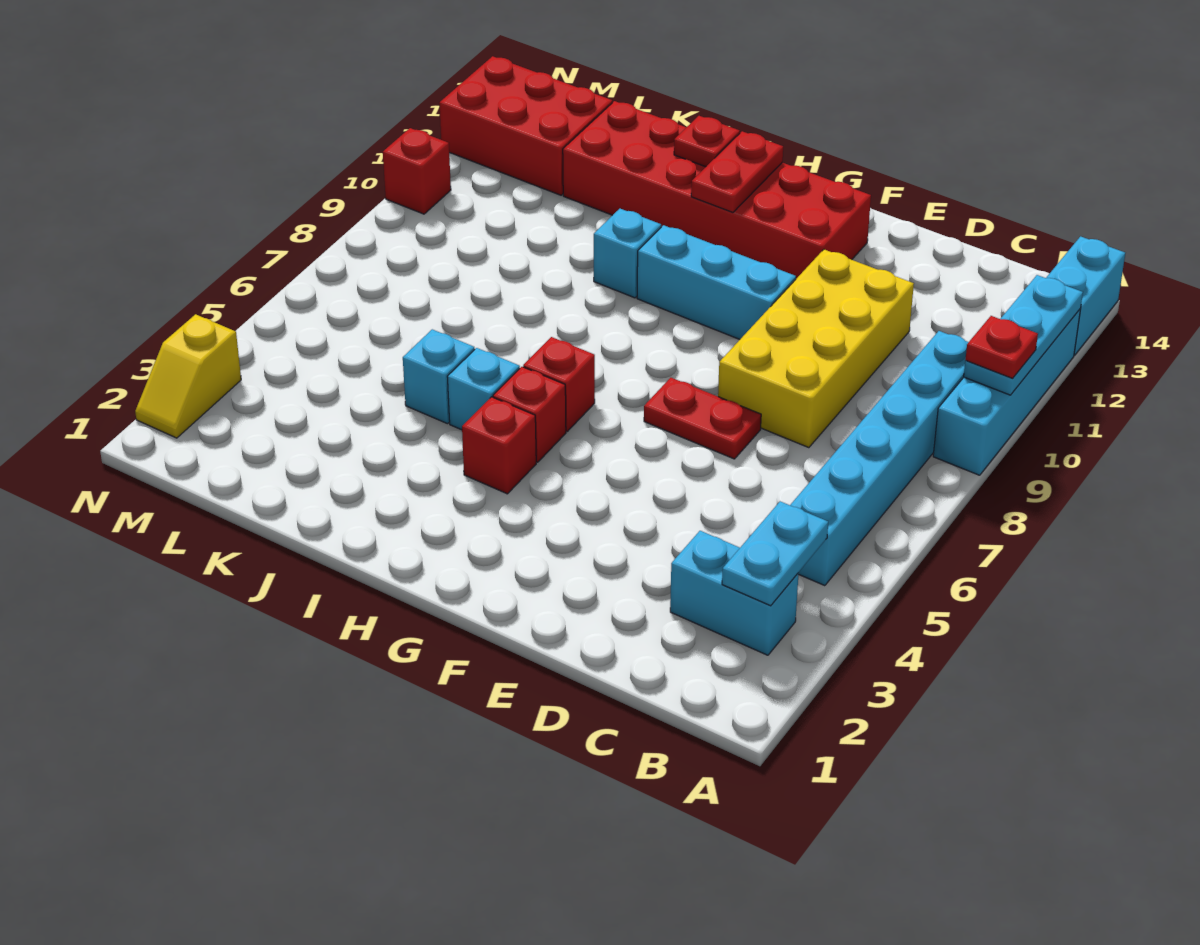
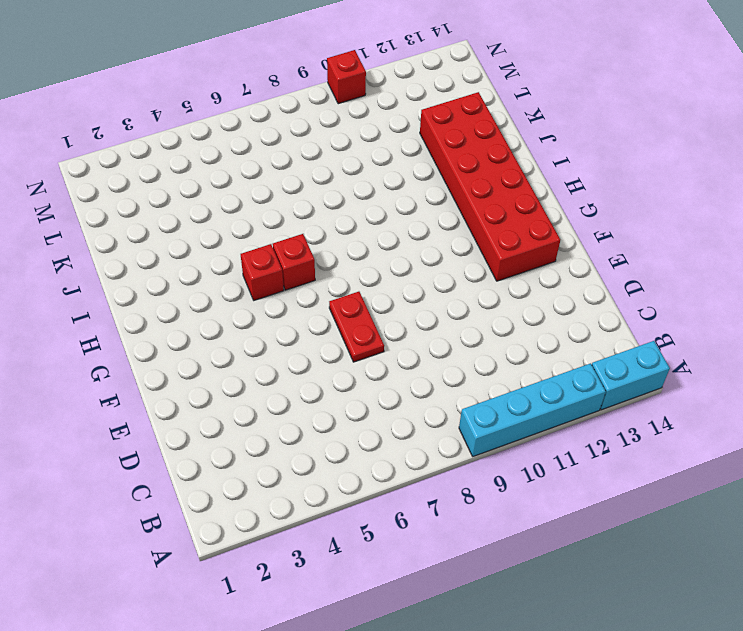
none -> cyan 1x2 brick [670,531,799,655]
none -> cyan 1x6 brick [790,331,968,586]
none -> yellow 2x4 brick [718,249,914,448]

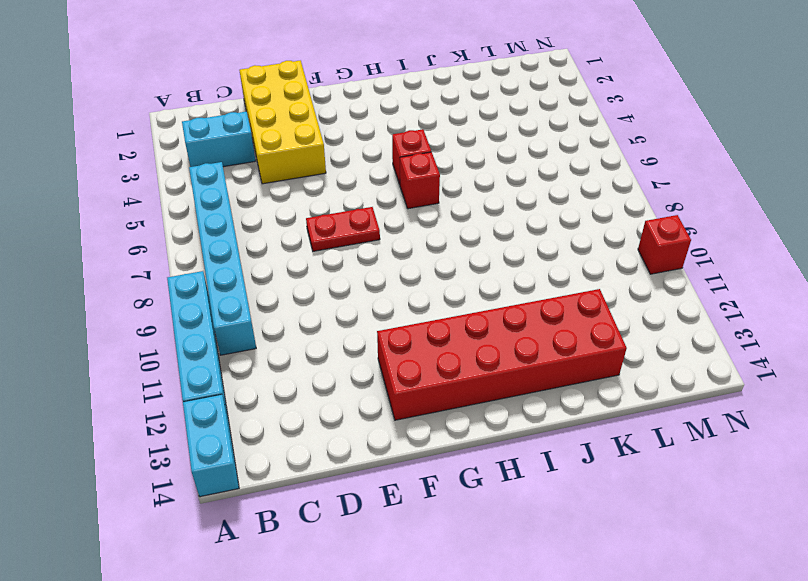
yellow 2x4 brick [239,60,326,184] -> yellow 2x4 brick moved to [718,249,914,448]
none -> cyan 1x3 brick [637,225,796,339]
none -> red 1x1 brick [462,397,536,494]
none -> cyan 1x1 brick [447,348,520,430]

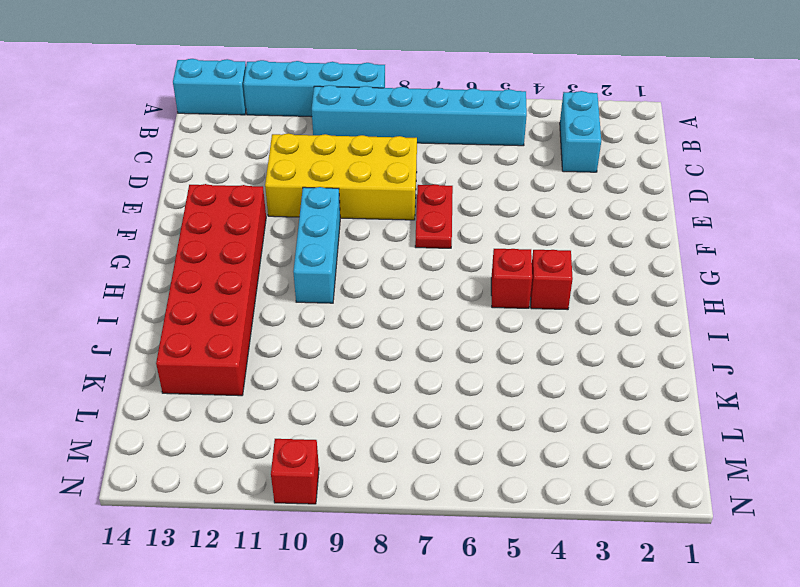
none -> red 1x1 brick [523,337,595,431]
none -> cyan 1x1 brick [447,348,520,430]
none -> cyan 1x1 brick [594,209,661,298]

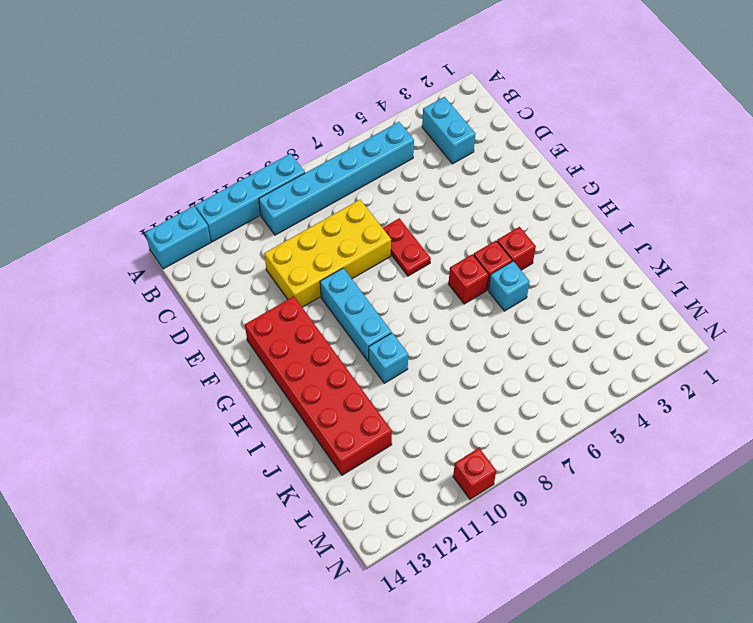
none -> cyan 1x1 brick [403,329,475,424]
none -> red 2x3 brick [439,56,612,195]
none -> yellow 1x2 slope [135,314,241,438]

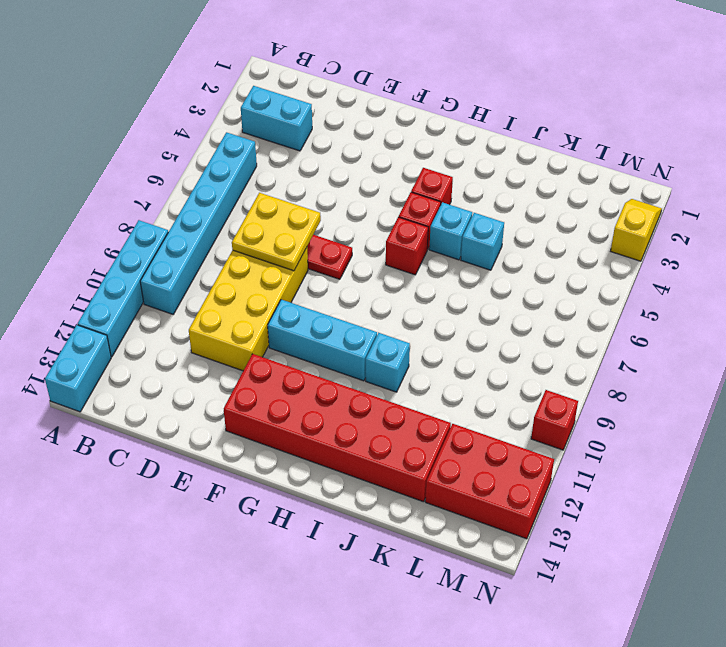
yellow 2x2 plate [232,193,321,271] -> none
none -> cyan 1x3 plate [964,275,1083,395]
none -> cyan 1x2 plate [722,501,828,606]
none -> red 1x2 plate [691,131,783,212]

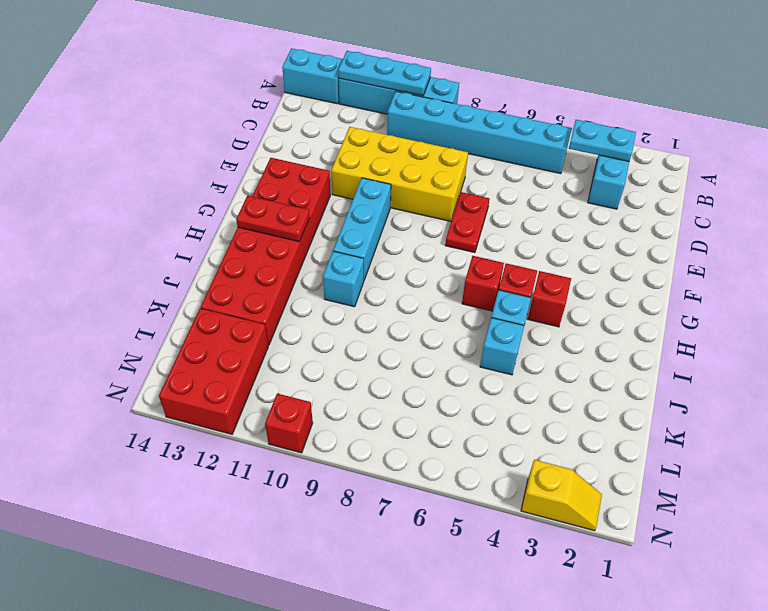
none -> red 1x1 plate [674,116,740,167]
none -> red 1x1 plate [965,316,1038,378]

